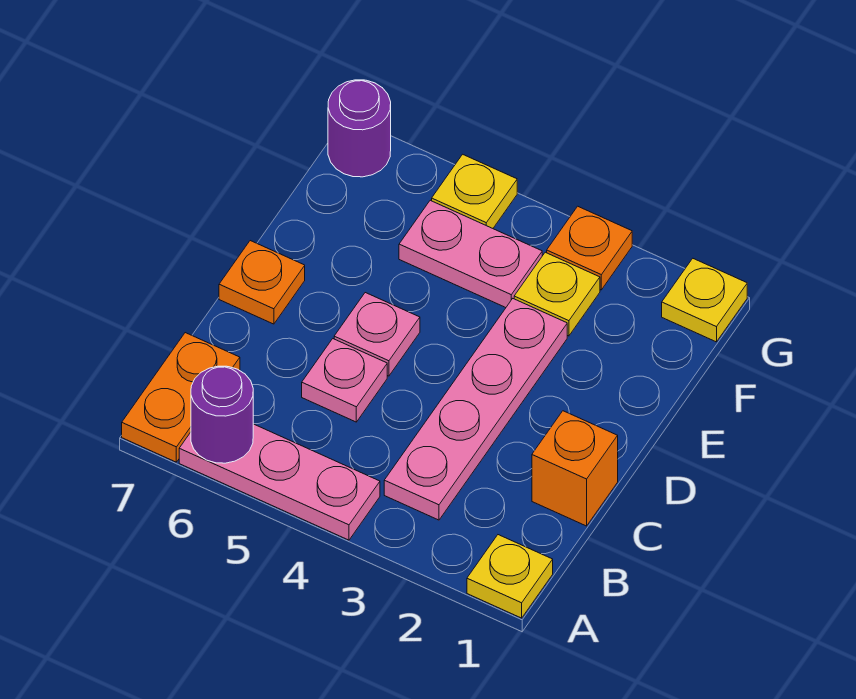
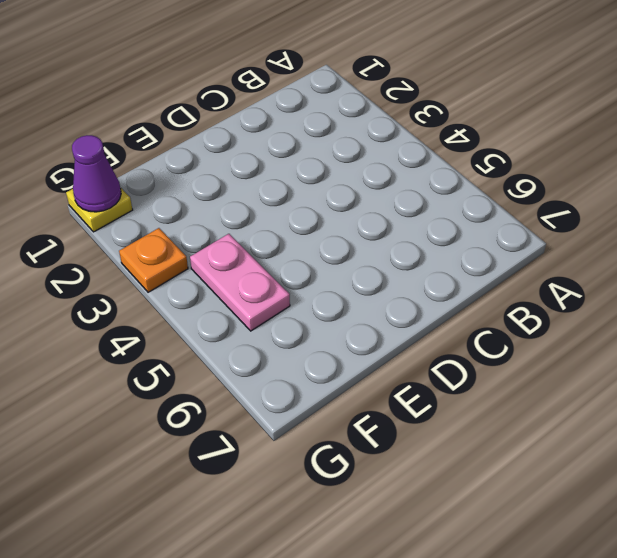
purple 1x1 cone [72,135,121,212] -> none
none -> yellow 1x1 plate [467,535,553,618]
none -> pink 1x3 plate [179,424,380,540]
none -> orange 1x2 plate [122,333,240,462]

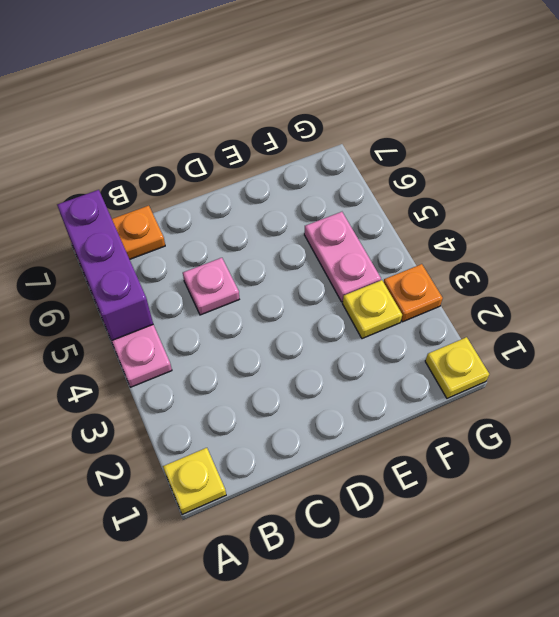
purple 1x3 brick [57,190,153,341] -> purple 1x1 round brick [191,366,253,463]
none -> pink 1x4 plate [384,299,567,520]
none -> orange 1x1 brick [532,411,618,526]
none -> pink 1x1 plate [334,293,420,376]

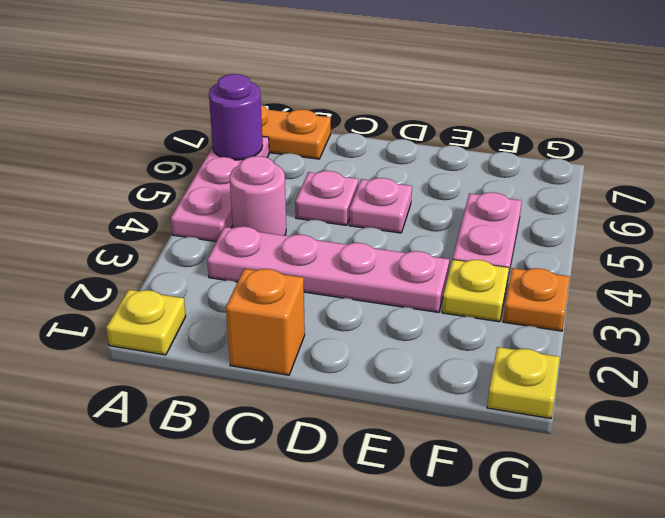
pink 1x1 round brick [230,156,286,236] -> none
none -> orange 1x1 plate [219,241,305,324]
none -> yellow 1x1 plate [432,154,517,228]
none -> purple 1x1 round brick [328,80,391,177]

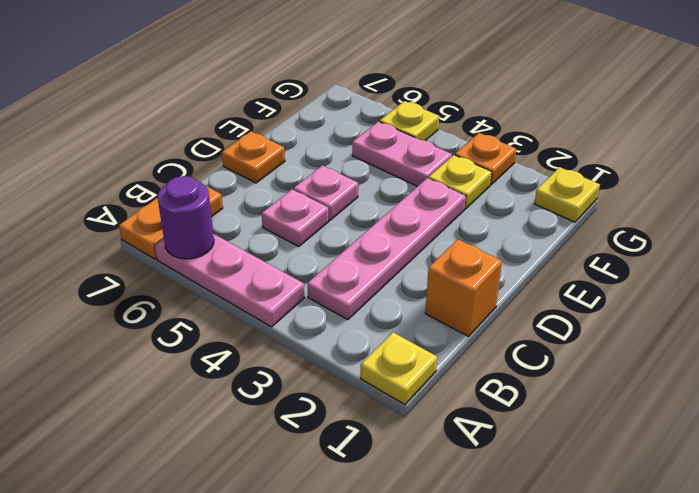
none -> purple 1x1 round brick [328,80,391,177]

